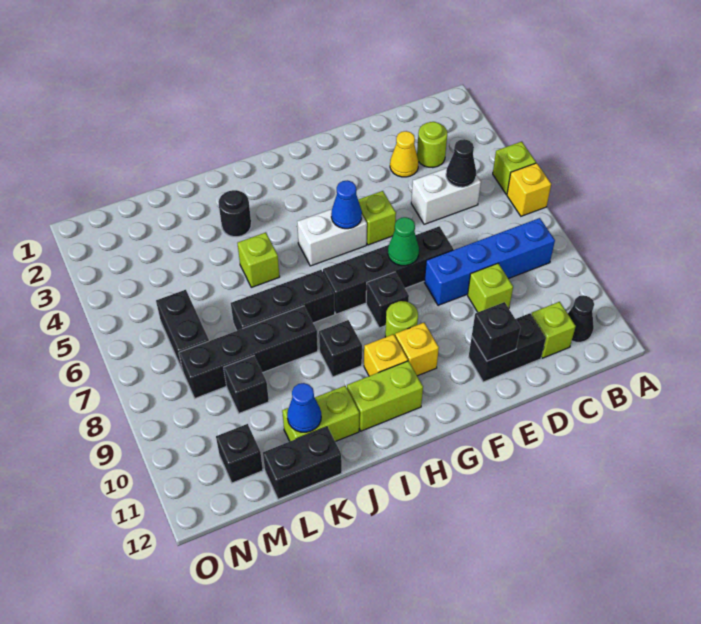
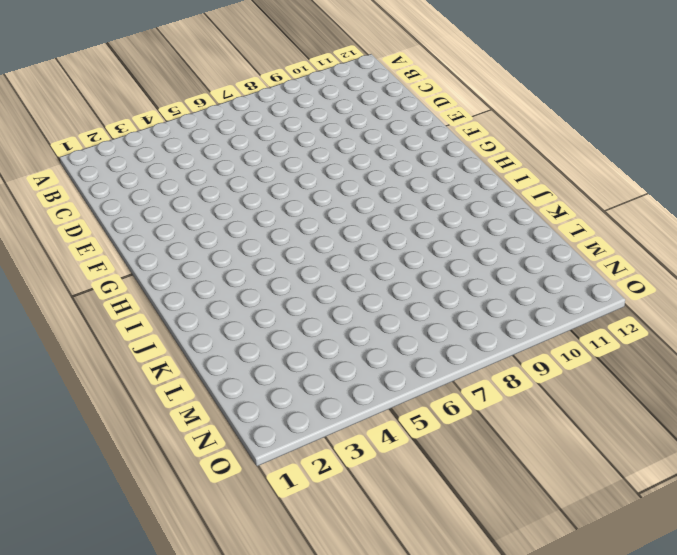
none -> lime 1x1 brick [493,142,536,194]
none -> yellow 1x1 brick [507,163,551,216]
none -> blue 1x4 brick [424,218,555,305]
none -> black 1x1 cone [568,295,594,342]

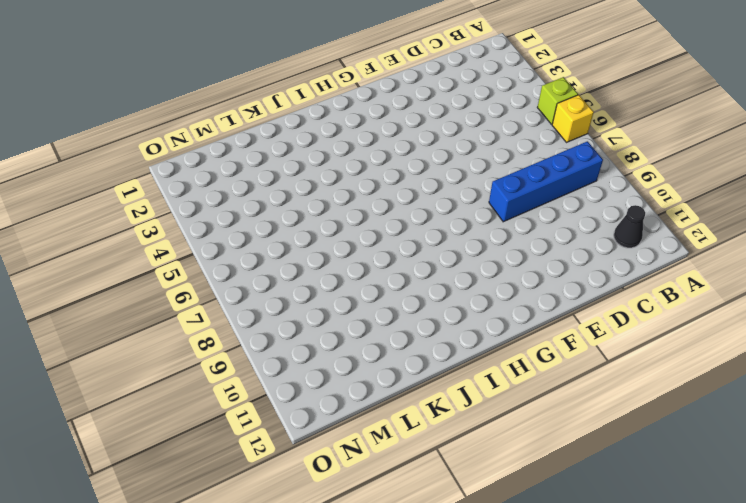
none -> lime 1x1 round brick [417,122,447,168]
none -> white 1x2 brick [411,168,481,224]
none -> lime 1x1 brick [531,302,576,358]
none -> yellow 1x1 cone [390,131,419,177]

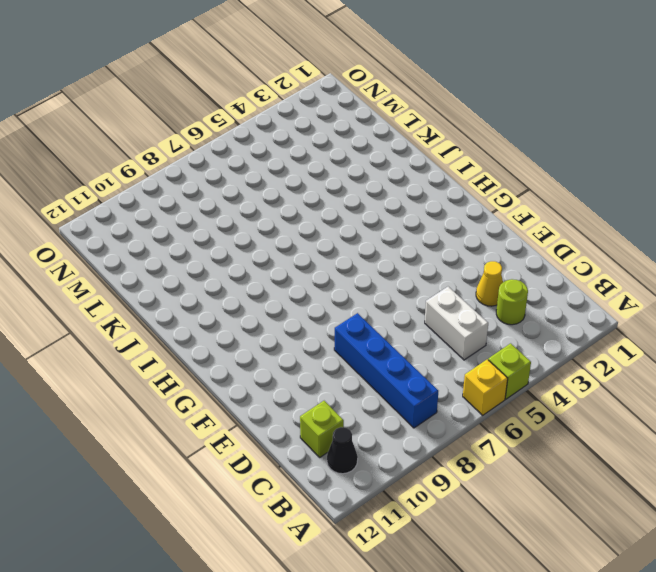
none -> lime 1x1 brick [468,263,513,312]
none -> black 1x2 brick [469,313,546,382]
none -> black 1x4 brick [323,226,453,314]
none -> lime 1x1 brick [358,191,396,245]

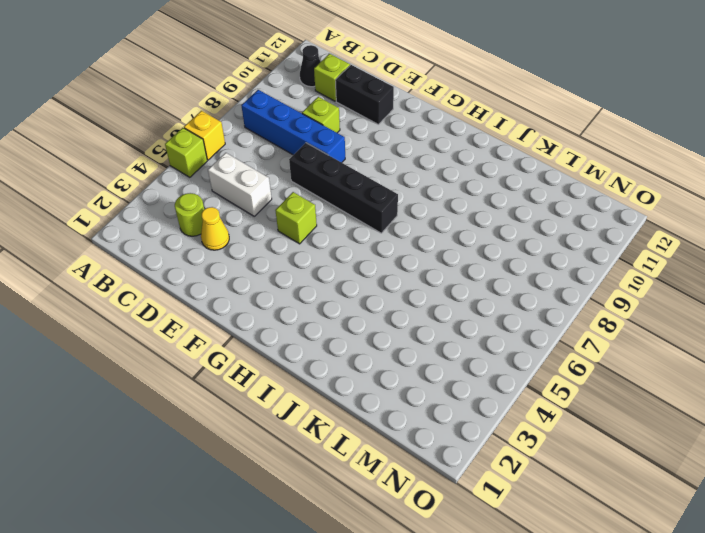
none -> white 1x2 brick [297,209,367,266]
none -> black 1x1 brick [366,272,409,328]
none -> lime 1x1 round brick [385,301,418,337]
none -> yellow 1x1 brick [395,323,439,376]

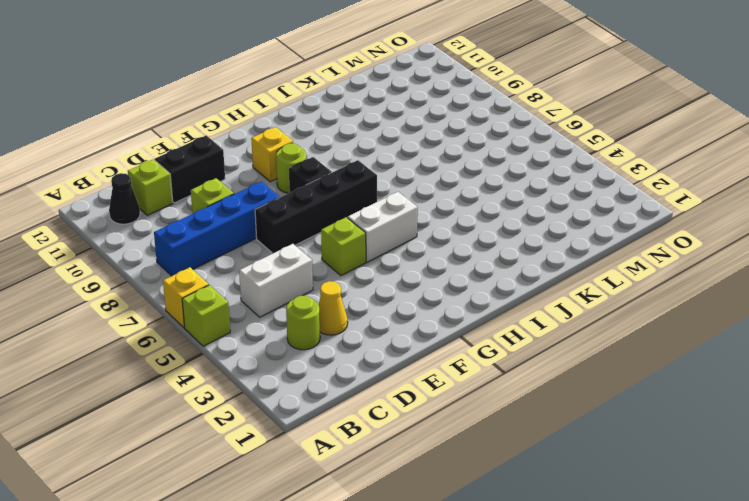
none -> yellow 1x1 brick [364,334,408,376]
none -> lime 1x2 brick [347,361,423,431]
none -> black 1x3 brick [231,270,335,331]
none -> black 1x1 brick [319,320,362,377]

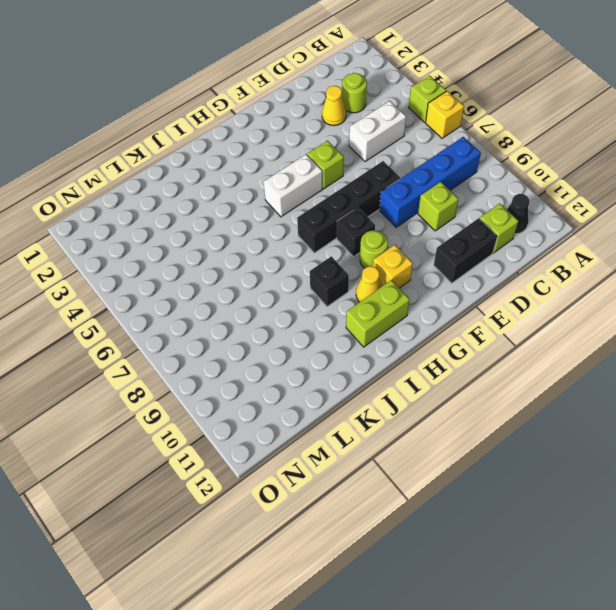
yellow 1x1 cone [356,266,382,302] -> yellow 1x1 brick [364,334,408,376]
none -> black 1x3 brick [231,270,335,331]
none -> black 1x1 round brick [219,190,251,237]
none -> lime 1x1 brick [237,232,280,287]
none -> black 1x4 brick [179,306,318,398]

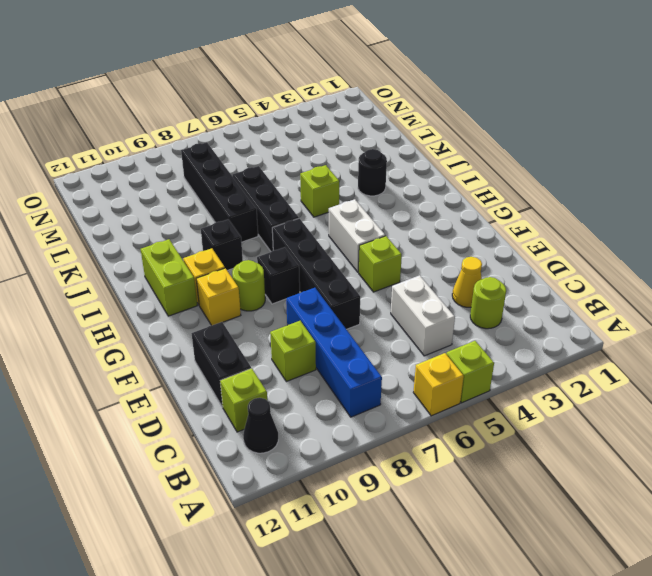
none -> lime 1x2 brick [282,386,359,442]
none -> black 1x2 brick [263,427,342,499]
none -> black 1x1 brick [224,356,269,413]
none -> black 1x2 brick [156,290,209,371]

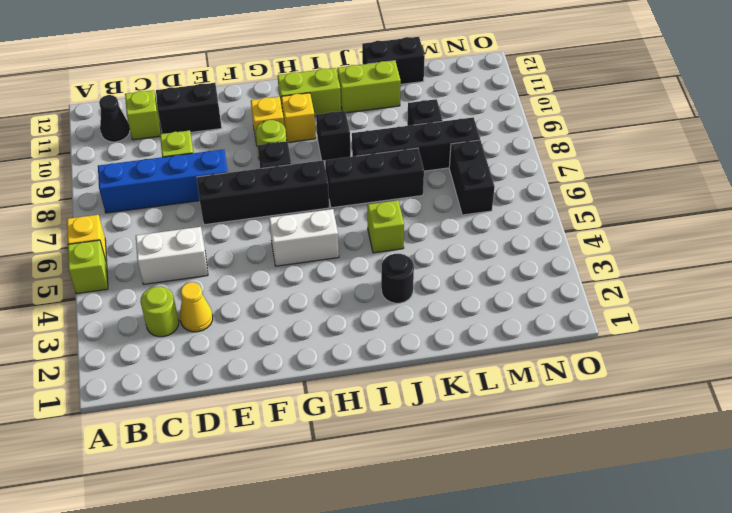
none -> lime 1x1 brick [358,191,396,245]
none -> black 1x1 brick [216,424,263,483]
none -> black 1x1 cone [446,139,476,187]
none -> black 1x1 brick [472,302,520,361]

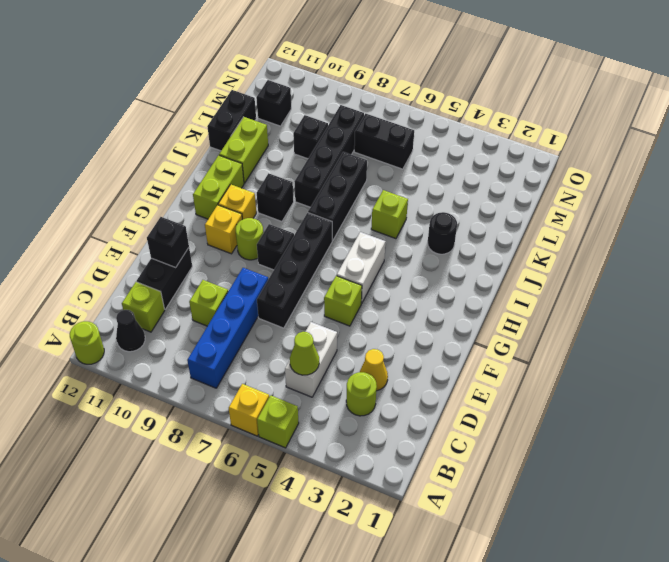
lime 1x1 round brick [70,321,104,364] -> none
lime 1x1 cone [290,332,319,375] -> black 1x1 cone [446,139,476,187]
none -> green 1x1 cone [388,217,419,266]
none -> blue 1x1 cone [331,180,362,229]
none -> blue 1x1 cone [287,383,321,432]

